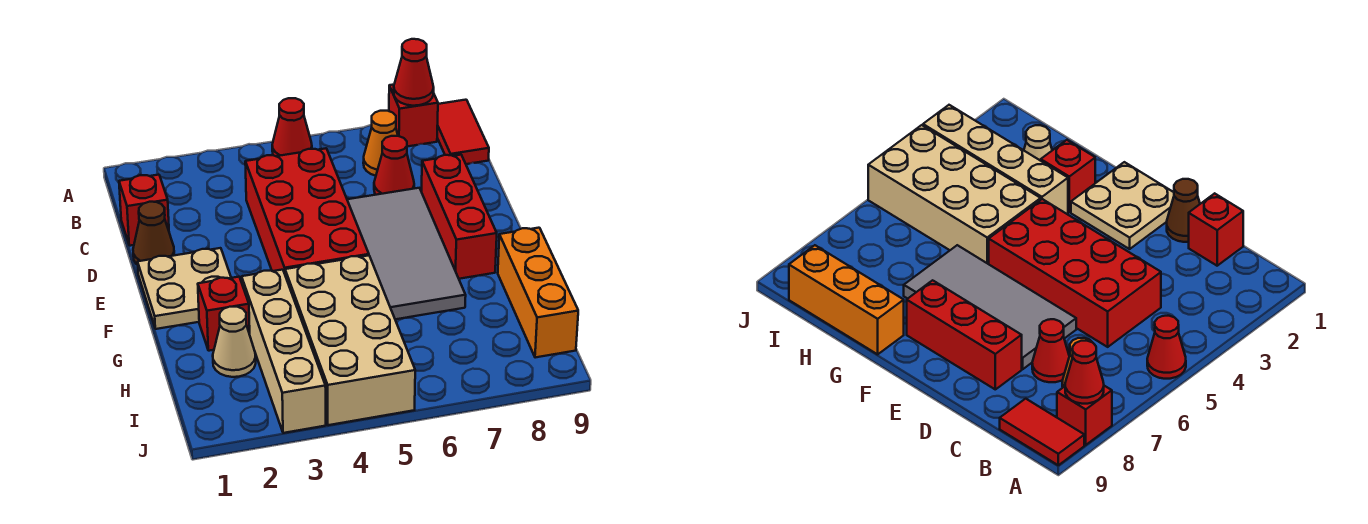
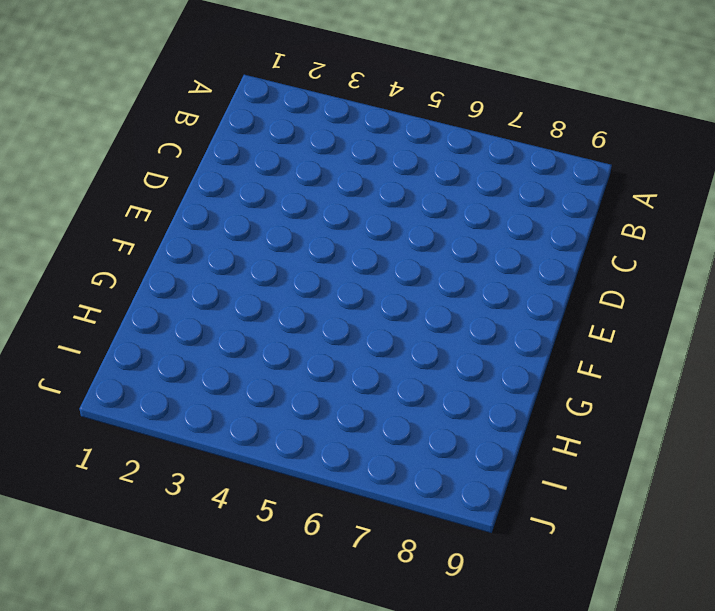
none -> red 1x1 cone [272,98,312,156]
none -> red 1x1 brick [389,85,438,147]
none -> red 1x2 tile [437,100,489,164]

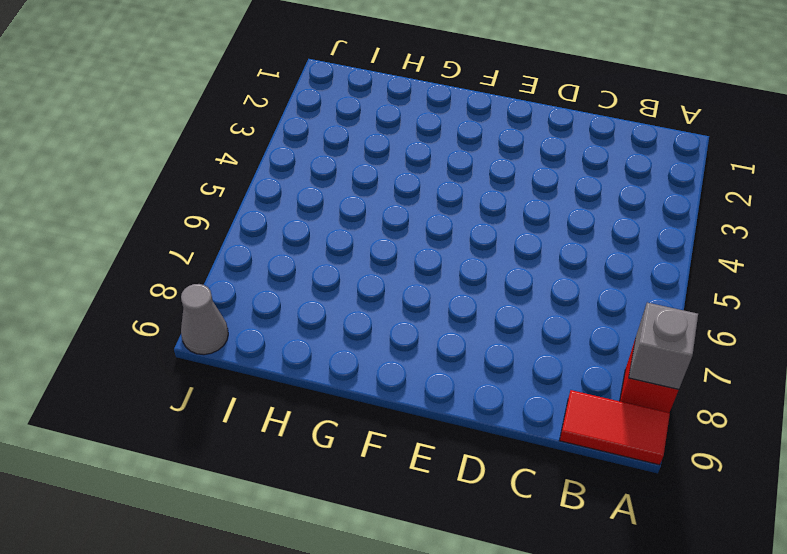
grey 1x1 brick [629,303,698,390] -> red 1x1 cone [394,39,434,106]
grey 1x1 cone [181,284,228,355] -> none
none -> red 1x1 cone [272,98,312,156]
none -> orange 1x1 cone [363,111,398,176]
none -> red 1x1 brick [119,175,169,246]

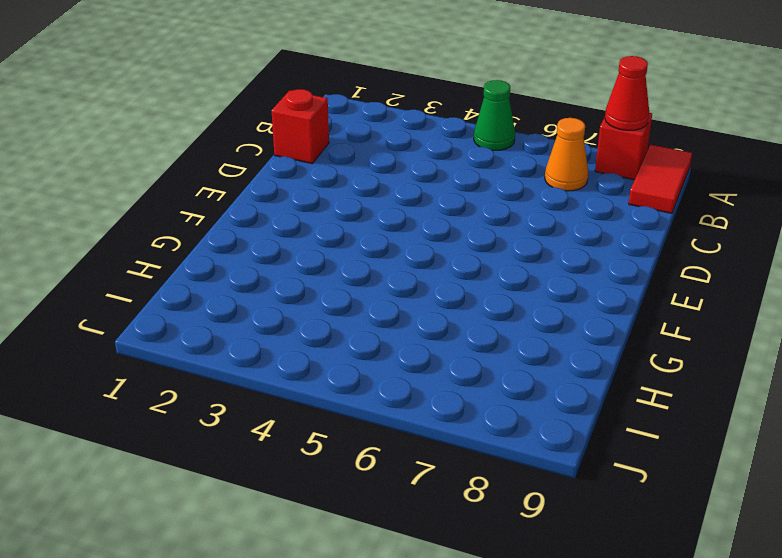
green 1x1 cone [474,80,515,151] -> red 1x1 cone [272,98,312,156]
none -> red 2x4 brick [245,148,369,273]
none -> red 1x1 cone [374,136,414,195]
none -> brown 1x1 cone [133,202,174,265]

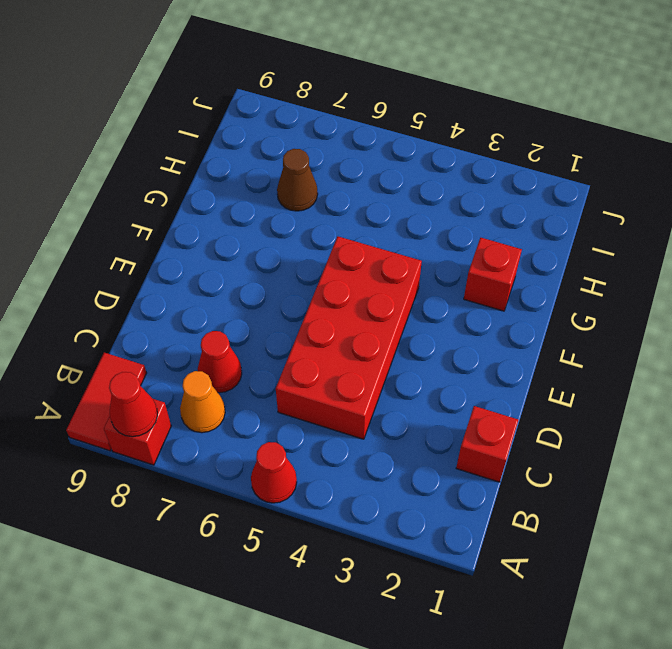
brown 1x1 cone [277,149,318,211] -> brown 1x1 cone moved to [133,202,174,265]
none -> grey 2x4 tile [347,188,466,319]
none -> red 1x3 brick [421,155,497,279]
none -> tan 2x2 plate [138,248,231,329]

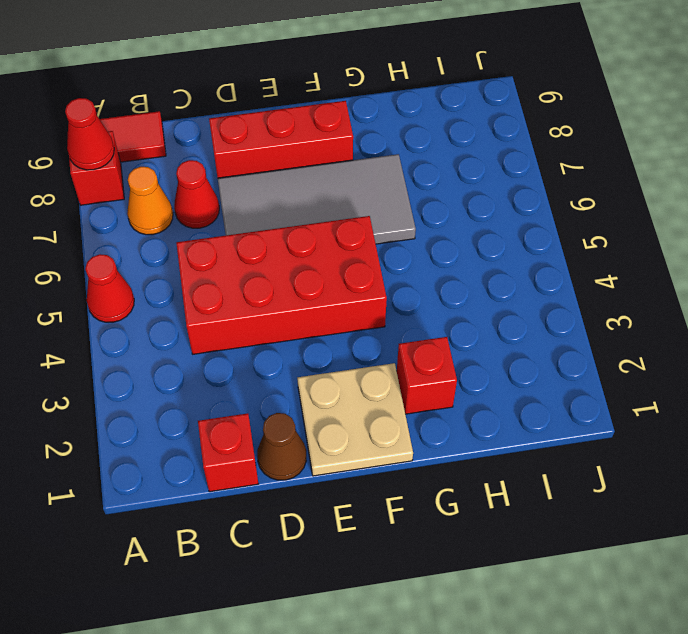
none -> tan 1x4 brick [242,270,326,433]
none -> tan 2x4 brick [285,256,415,425]
none -> orange 1x3 brick [498,228,578,358]

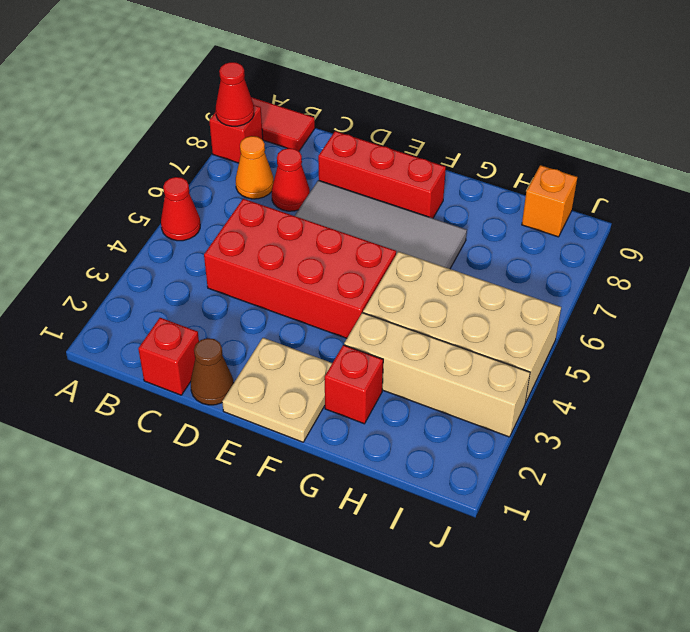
orange 1x1 brick [522,165,577,237] -> orange 1x3 brick [498,228,578,358]
none -> tan 1x1 cone [213,307,256,377]

